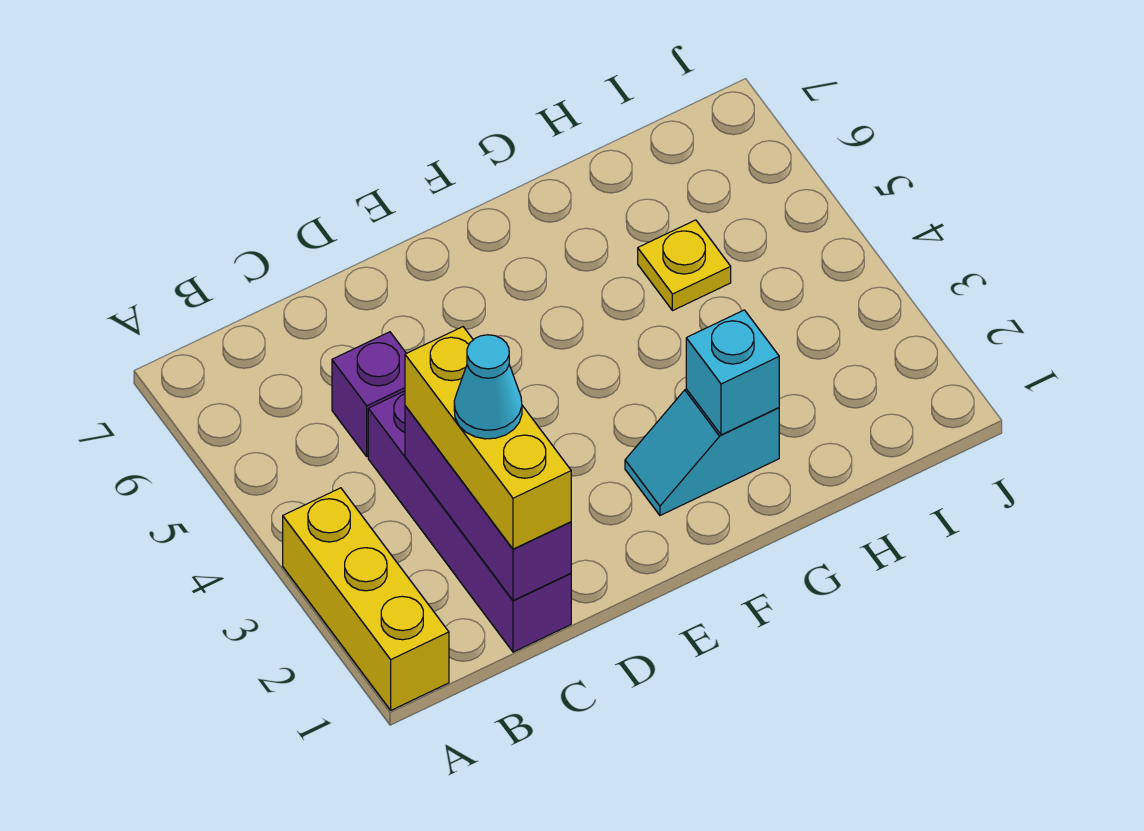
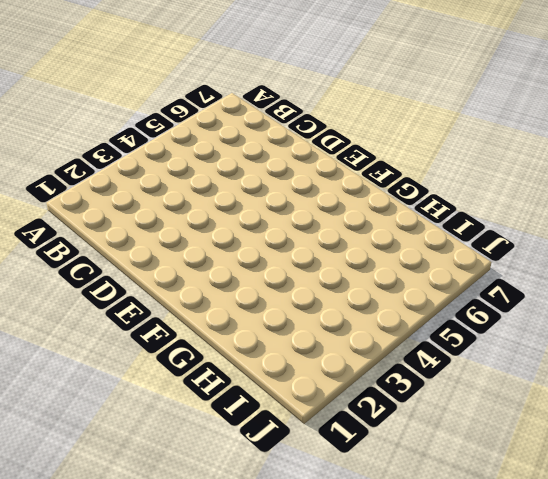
none -> yellow 1x3 brick [283,488,449,710]
none -> purple 1x4 brick [368,391,571,652]

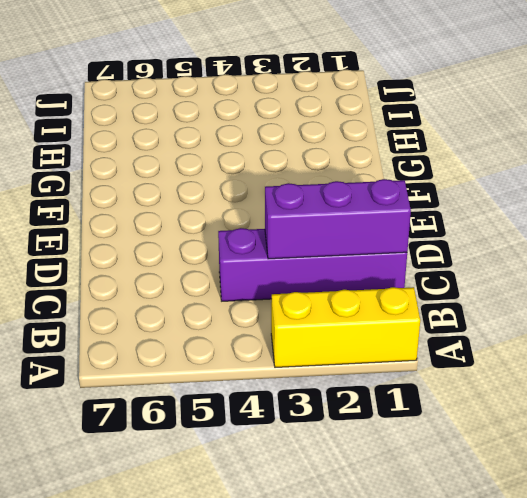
none -> purple 1x1 brick [332,332,406,456]
none -> cyan 1x2 slope [625,389,779,515]

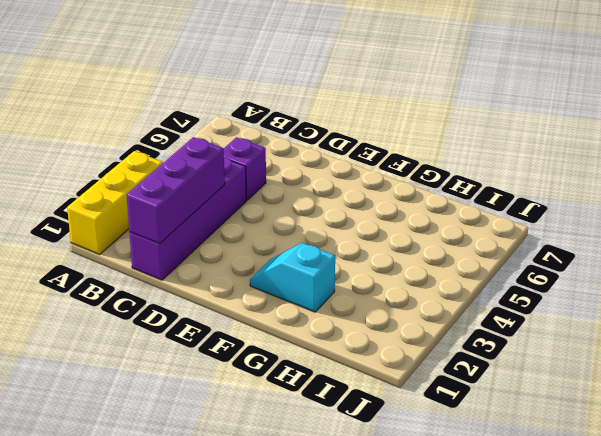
none -> yellow 1x1 plate [638,220,731,311]
none -> cyan 1x1 brick [686,310,779,435]

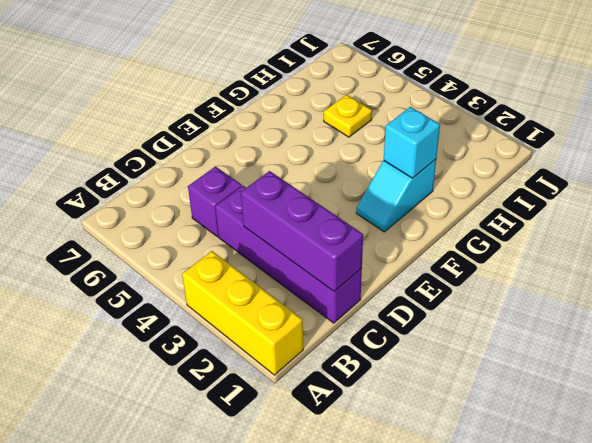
none -> yellow 1x3 brick [405,327,571,549]
none -> cyan 1x1 cone [454,335,522,439]

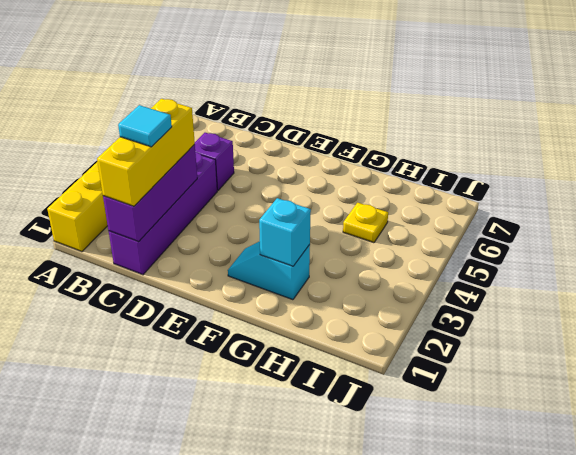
cyan 1x1 tile [118,105,172,147] -> cyan 1x1 cone [454,335,522,439]

